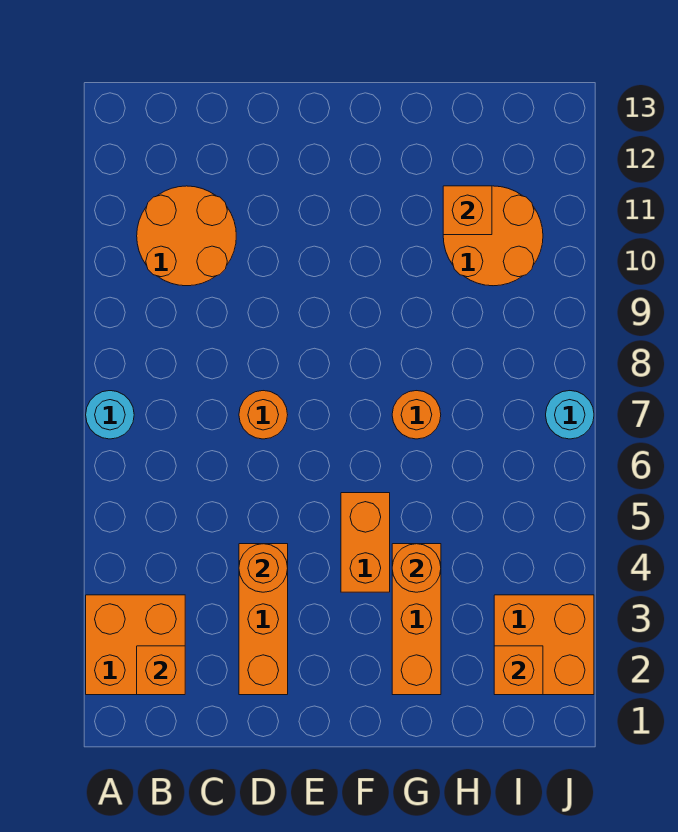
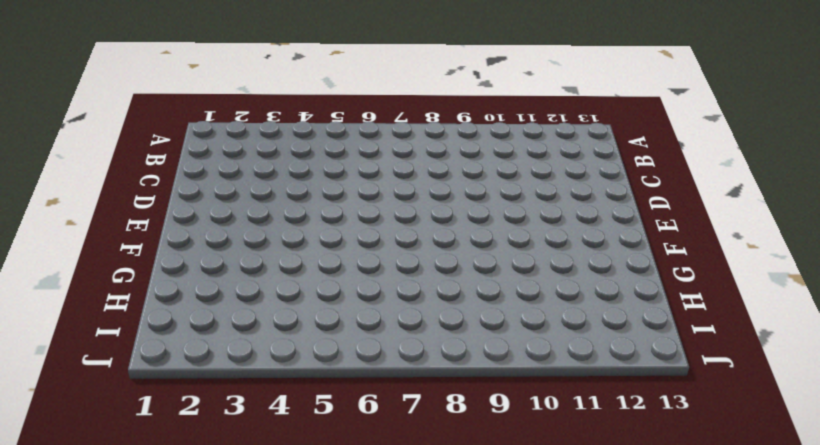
none -> orange 2x2 brick [86,595,185,695]
none -> cyan 1x1 round brick [86,391,134,439]
none -> orange 2x2 round brick [137,186,236,286]

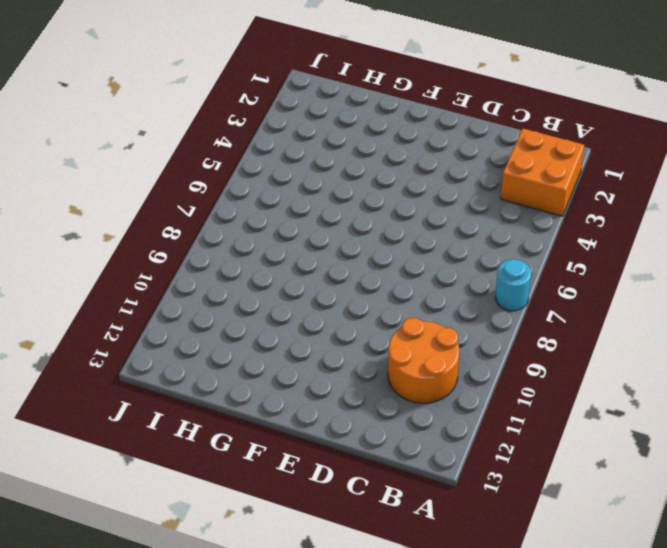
none -> orange 1x3 brick [239,544,288,695]
none -> orange 1x1 round brick [239,391,288,439]
none -> orange 1x2 brick [341,493,390,592]

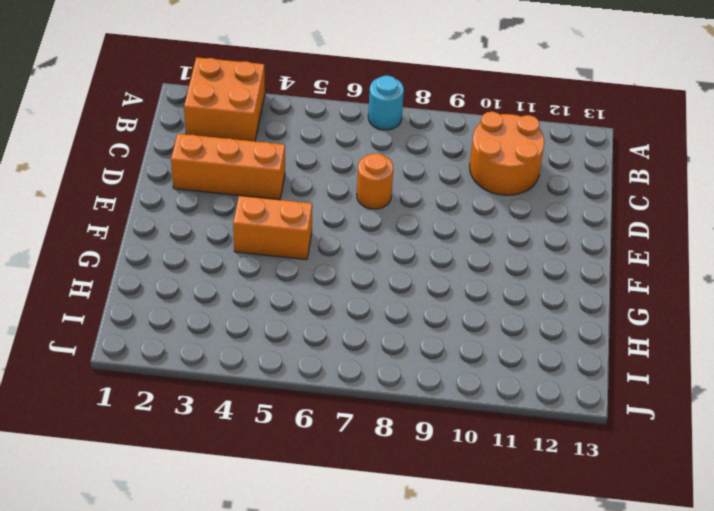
none -> orange 1x3 brick [392,544,441,695]
none -> orange 1x1 round brick [392,391,441,439]
none -> orange 2x2 round brick [443,186,543,286]

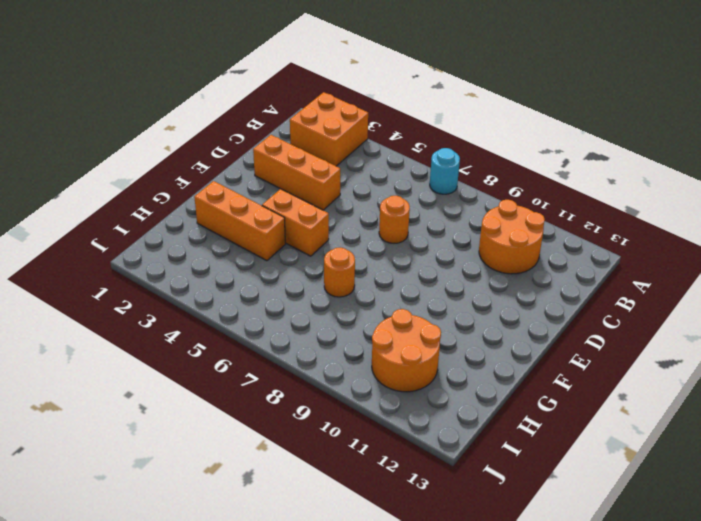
none -> orange 2x2 brick [494,595,594,695]
none -> cyan 1x1 round brick [546,391,594,439]
none -> orange 1x1 brick [137,646,185,695]

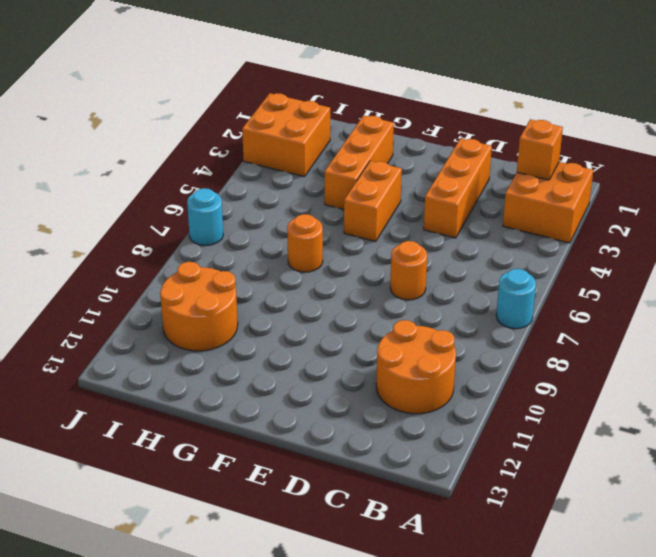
none -> orange 1x1 round brick [239,544,288,592]
none -> orange 1x1 round brick [392,544,441,592]
none -> orange 1x1 brick [443,186,492,235]

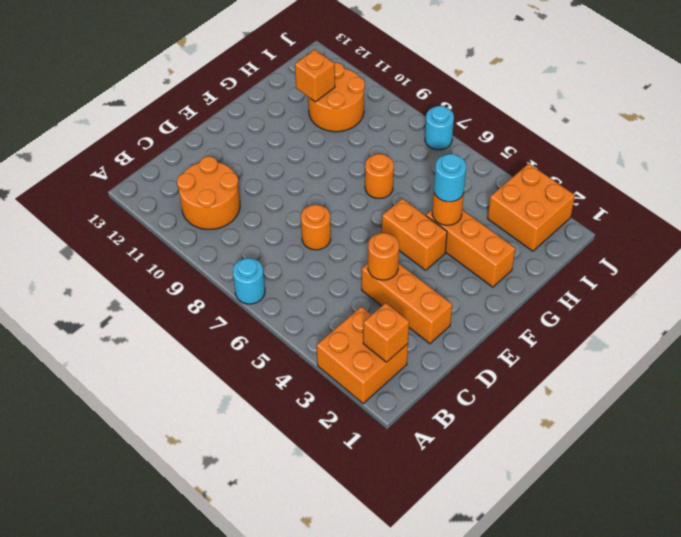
cyan 1x1 round brick [434,154,466,202] -> none
none -> orange 1x1 brick [494,646,543,695]

